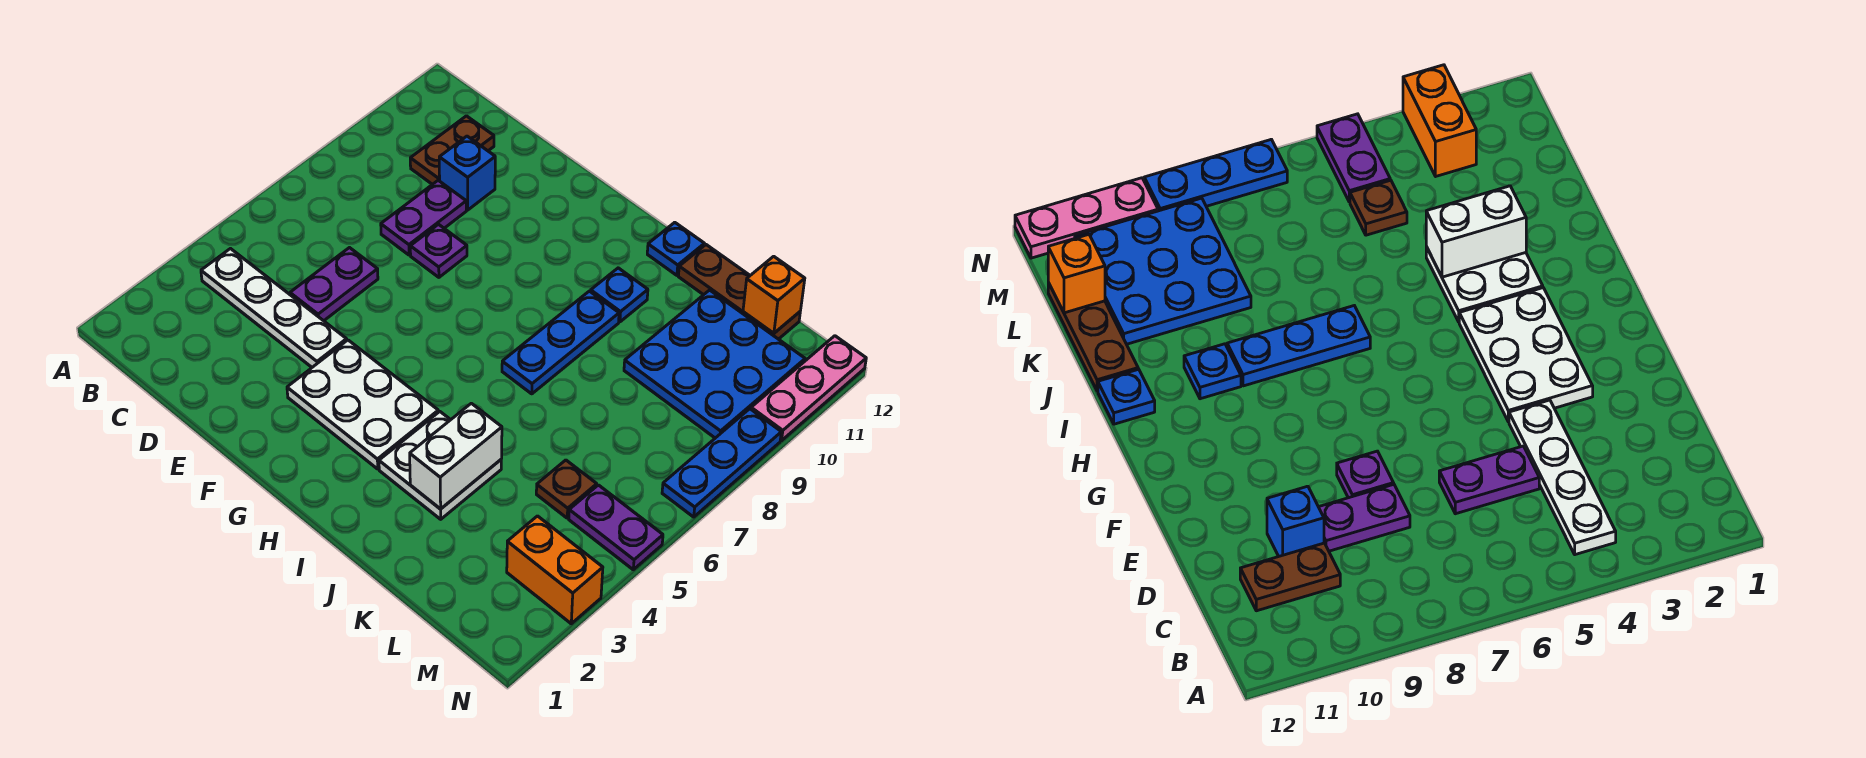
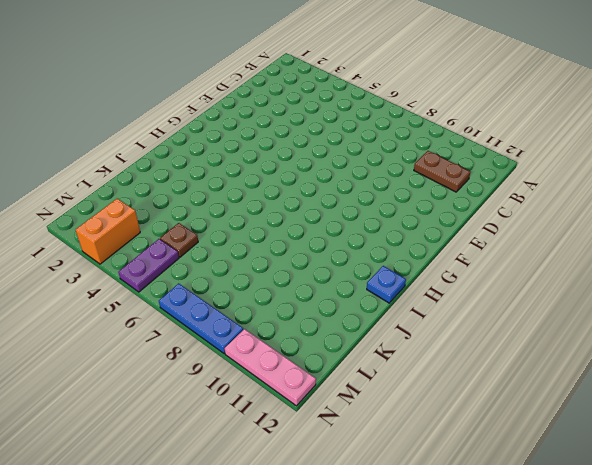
none -> white 1x4 plate [201,249,347,367]
none -> purple 1x2 plate [290,248,378,321]
none -> purple 1x2 plate [381,180,466,255]

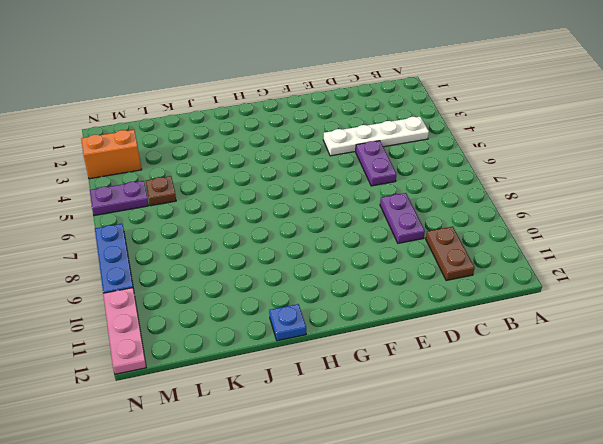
none -> blue 1x1 brick [439,136,495,210]
none -> purple 1x1 plate [410,224,467,277]
none -> white 2x3 plate [287,340,438,469]

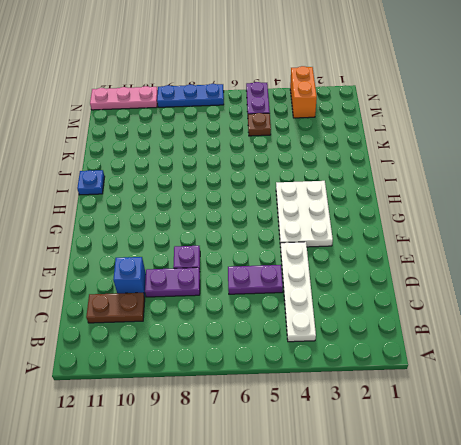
none -> white 2x2 plate [379,412,501,519]
none -> blue 1x3 plate [502,291,619,394]
none -> blue 1x1 plate [591,268,648,322]

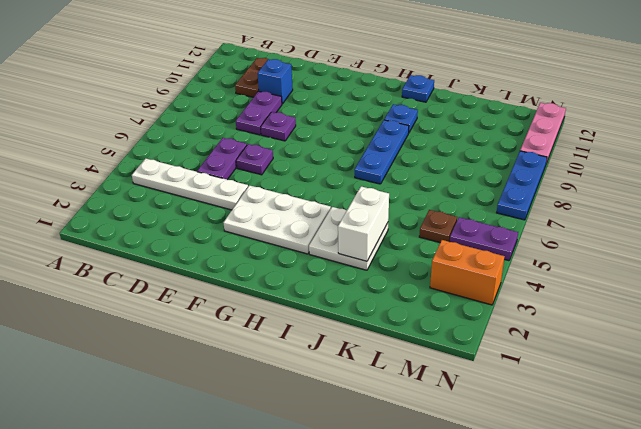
purple 1x1 plate [236,144,273,175] -> none
none -> brown 1x3 plate [678,245,800,339]
none -> blue 3x3 plate [624,290,805,438]
none -> orange 1x1 brick [743,256,805,333]

